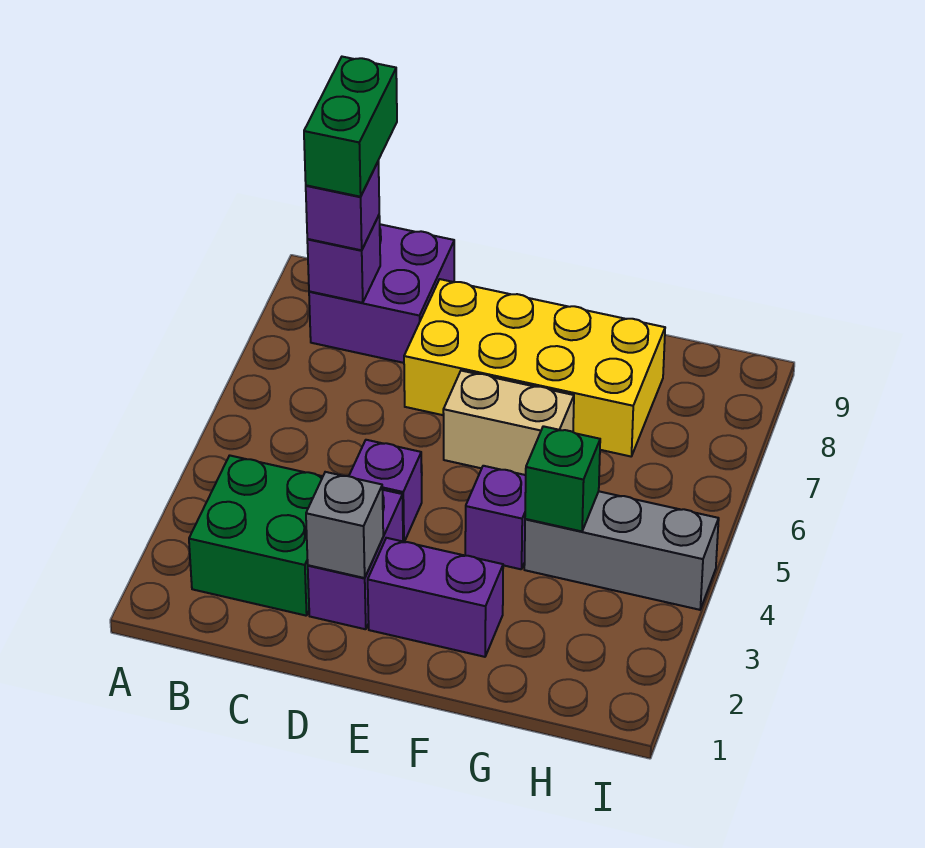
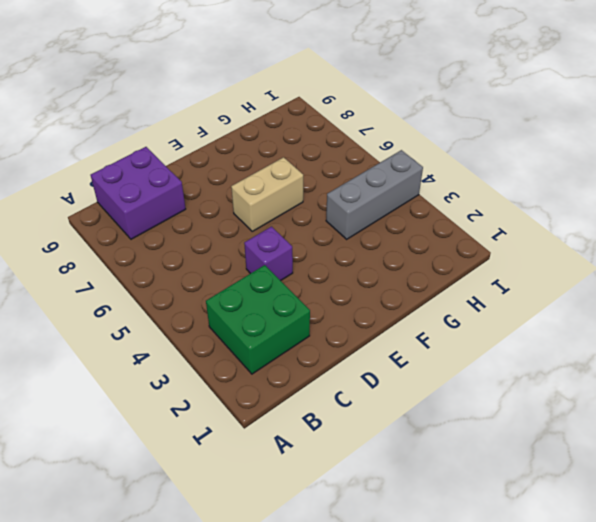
none -> purple 1x2 brick [308,490,403,629]
none -> yellow 2x4 brick [404,279,665,456]
none -> purple 1x2 brick [368,538,503,657]

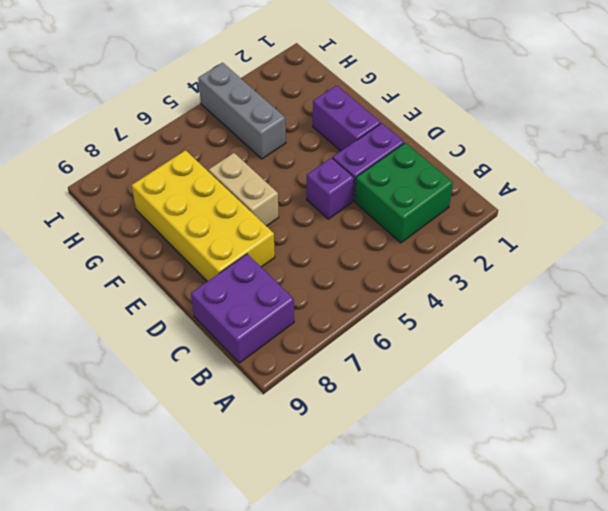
none -> purple 1x1 brick [465,466,526,569]
none -> purple 1x1 brick [307,216,380,303]
none -> grey 1x1 brick [306,472,383,578]

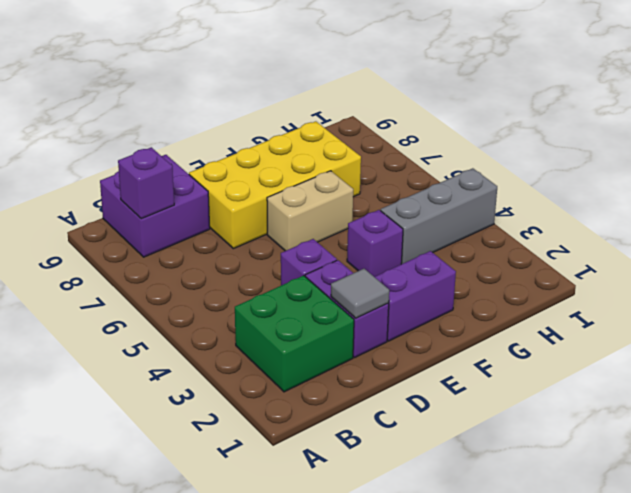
grey 1x1 tile [331,269,389,318] -> grey 1x1 brick [306,472,383,578]
none -> green 1x1 brick [525,426,600,531]
none -> purple 1x1 brick [306,161,379,250]
none -> green 1x2 brick [304,57,397,197]

